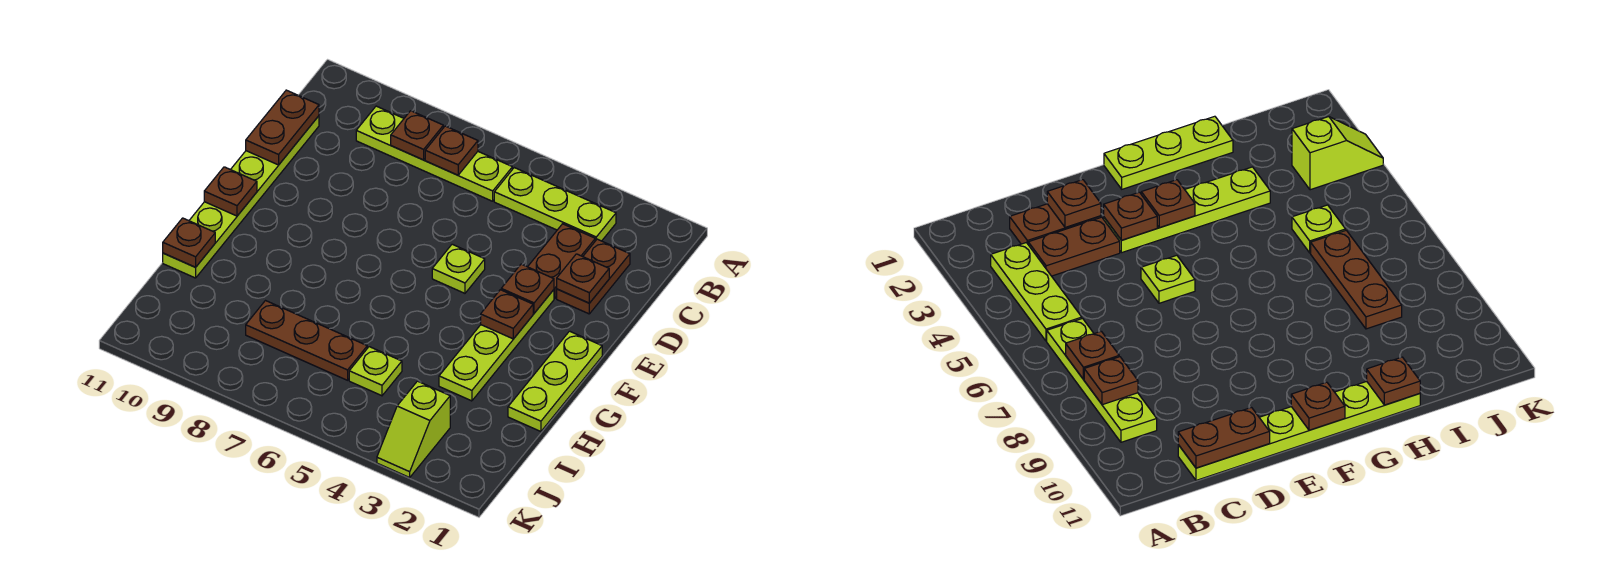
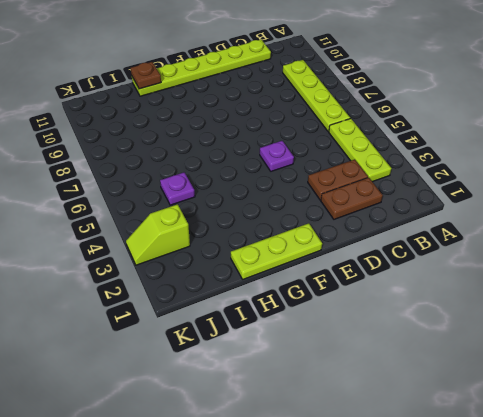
purple 1x1 plate [260,141,294,171] -> lime 1x1 plate [432,244,485,293]
purple 1x1 plate [160,172,195,205] -> lime 1x1 plate [349,347,402,396]
none -> lime 1x4 plate [439,290,554,401]
none -> brown 1x3 plate [246,301,367,380]
none -> brown 1x1 plate [425,126,478,175]

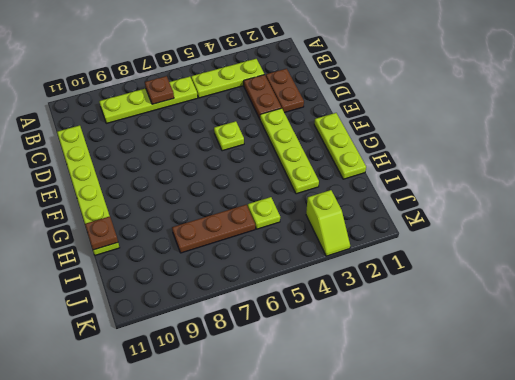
none -> brown 1x1 plate [391,111,443,160]
none -> brown 1x2 plate [246,90,319,165]
none -> brown 1x1 plate [557,254,609,303]

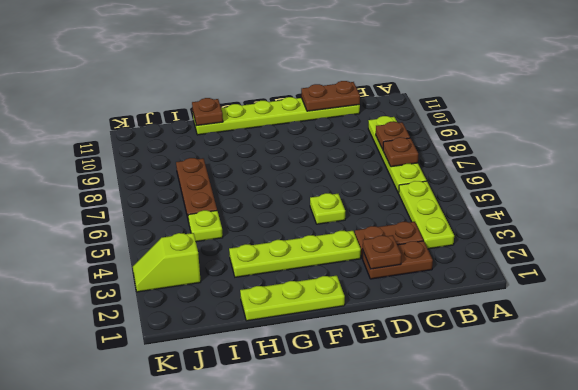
none -> brown 1x1 plate [501,264,554,313]
none -> brown 1x1 plate [481,290,533,339]
none -> brown 1x1 plate [204,167,257,216]

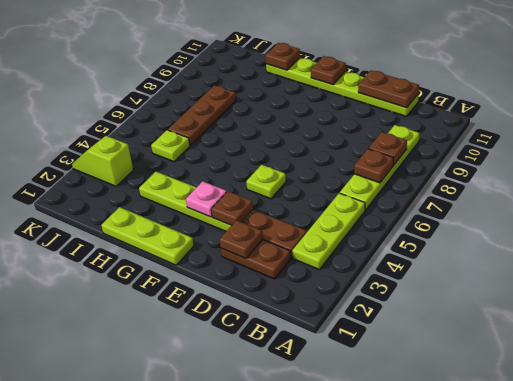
pink 1x1 plate [186,181,227,217] -> brown 1x1 plate [481,290,533,339]

